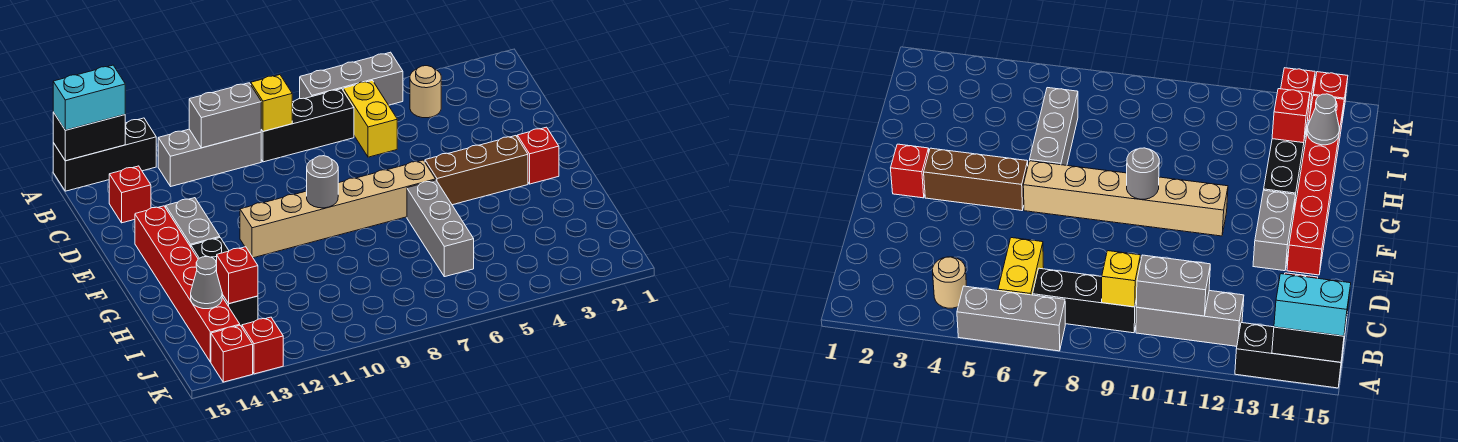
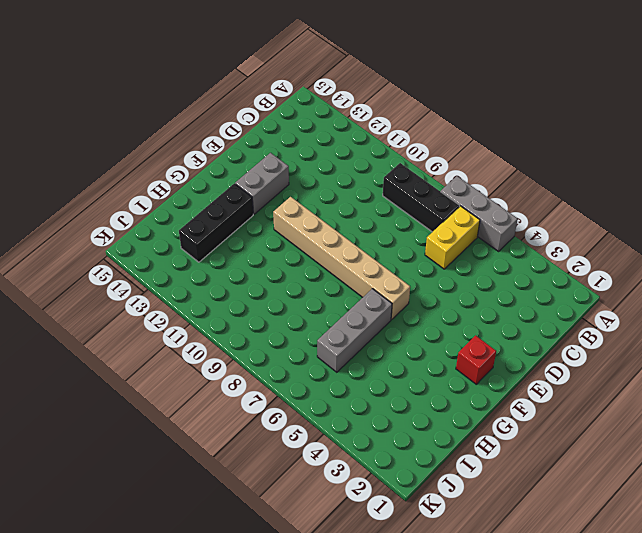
none -> black 1x3 brick [53,118,156,191]
none -> tan 1x1 round brick [410,66,441,118]
none -> grey 1x3 brick [158,129,261,186]

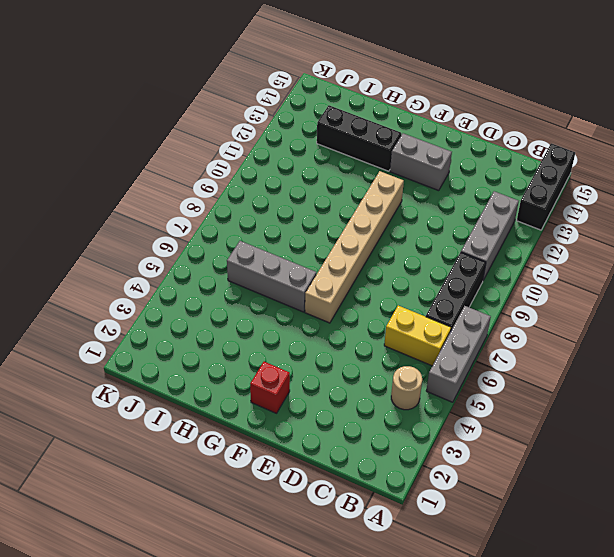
none -> red 1x1 brick [109,166,151,223]
none -> red 1x6 brick [135,206,240,362]
none -> brown 1x3 brick [425,136,528,205]

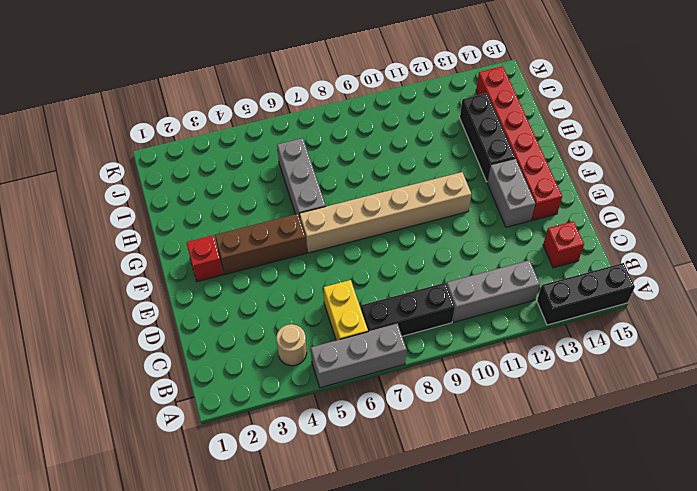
none -> red 1x1 brick [242,317,283,374]
none -> red 1x1 brick [211,326,253,382]
none -> black 1x2 brick [53,112,125,161]

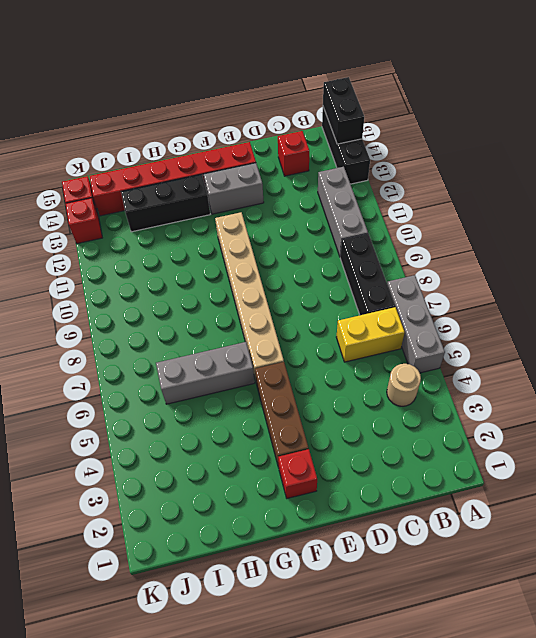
none -> yellow 1x1 brick [251,75,292,131]
none -> grey 1x2 brick [189,83,261,148]
none -> grey 1x1 round brick [307,156,338,208]

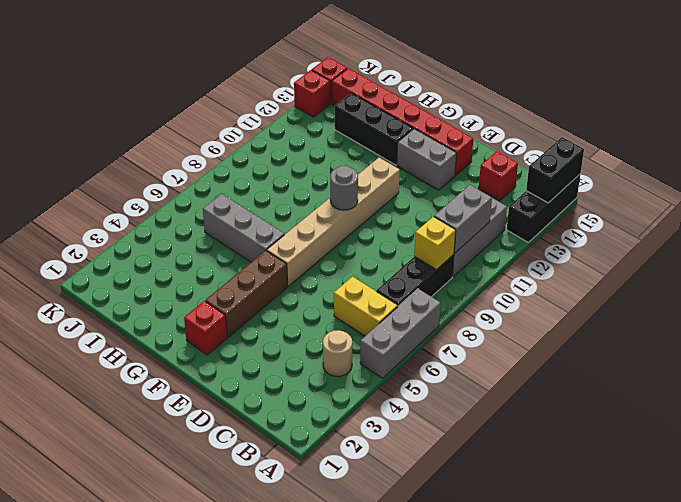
none -> red 1x1 brick [216,247,258,304]
none -> grey 1x1 cone [191,257,223,309]
none -> cyan 1x2 brick [53,65,125,130]

